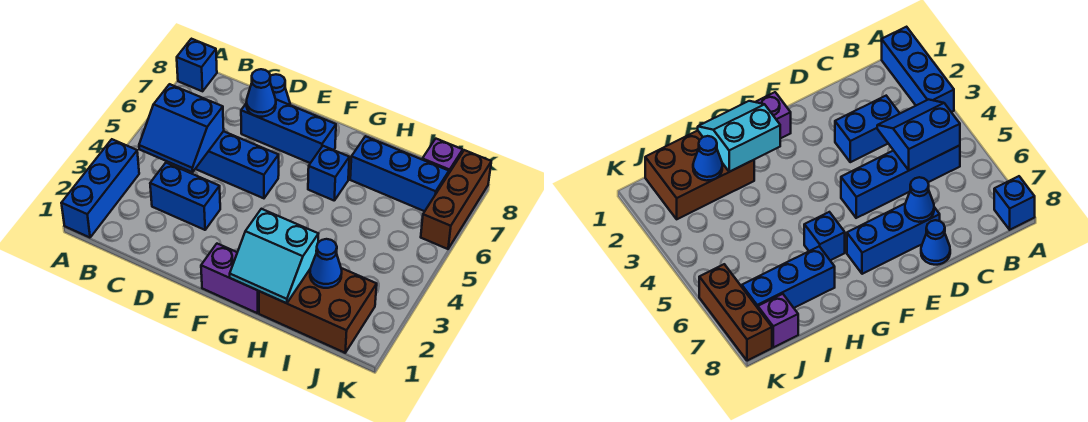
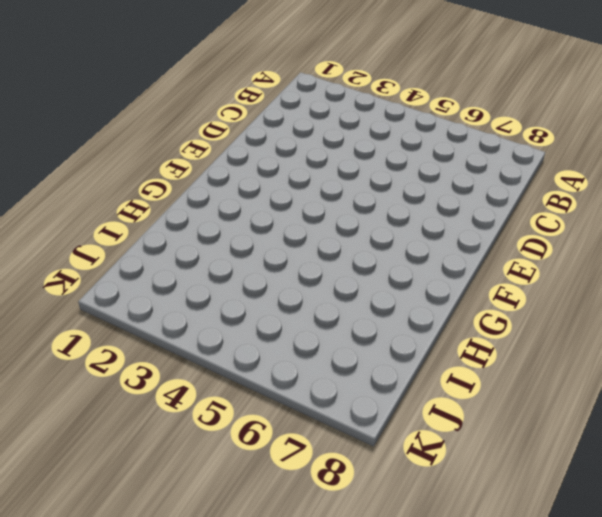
none -> blue 1x3 brick [61,139,139,238]
none -> blue 1x1 brick [177,39,217,91]
none -> blue 1x4 brick [196,131,279,198]

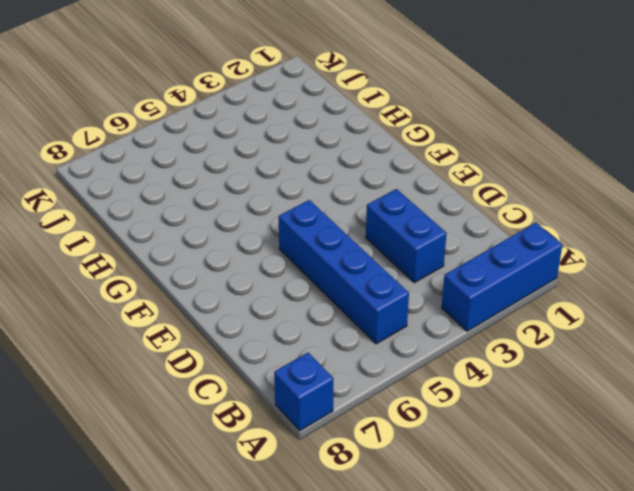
none -> blue 1x3 brick [241,100,336,163]
none -> blue 1x1 cone [270,74,290,105]
none -> purple 1x2 brick [201,244,259,313]

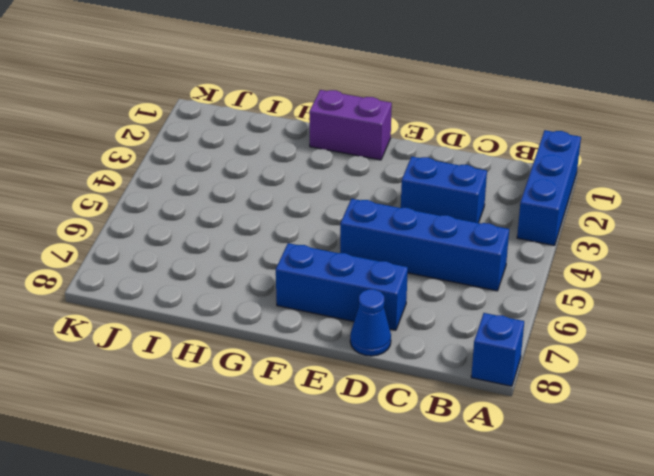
none -> blue 1x1 brick [308,146,349,200]
none -> brown 2x3 brick [259,268,377,353]
none -> blue 1x3 brick [350,136,449,211]

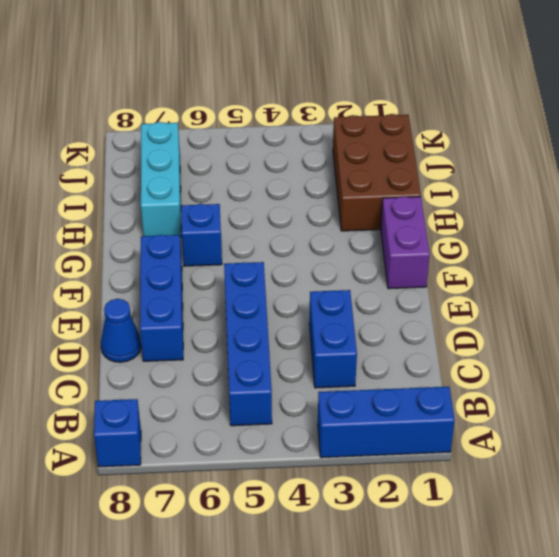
cyan 1x3 brick [141,122,181,237] -> blue 1x3 brick [350,136,449,211]
none -> purple 1x1 brick [422,139,463,173]
none -> brown 1x3 brick [421,150,491,249]
none -> blue 2x2 slope [139,84,224,172]

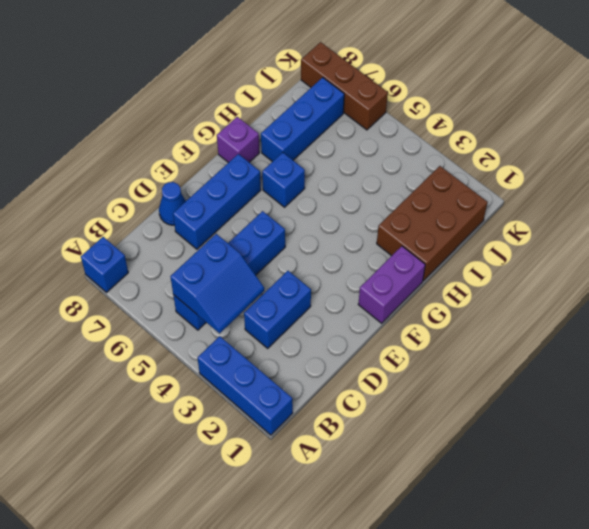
purple 1x1 brick [217,117,259,163] -> purple 1x1 brick moved to [422,139,463,173]
none -> blue 1x1 cone [246,69,276,117]
none -> cyan 2x2 slope [230,209,318,303]
none -> blue 1x1 cone [310,239,342,288]

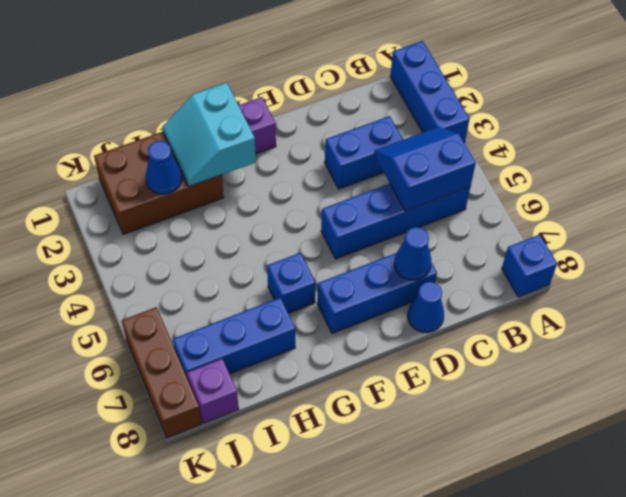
cyan 2x2 slope [162,83,256,186] -> cyan 2x2 slope turned to [230,209,318,303]

